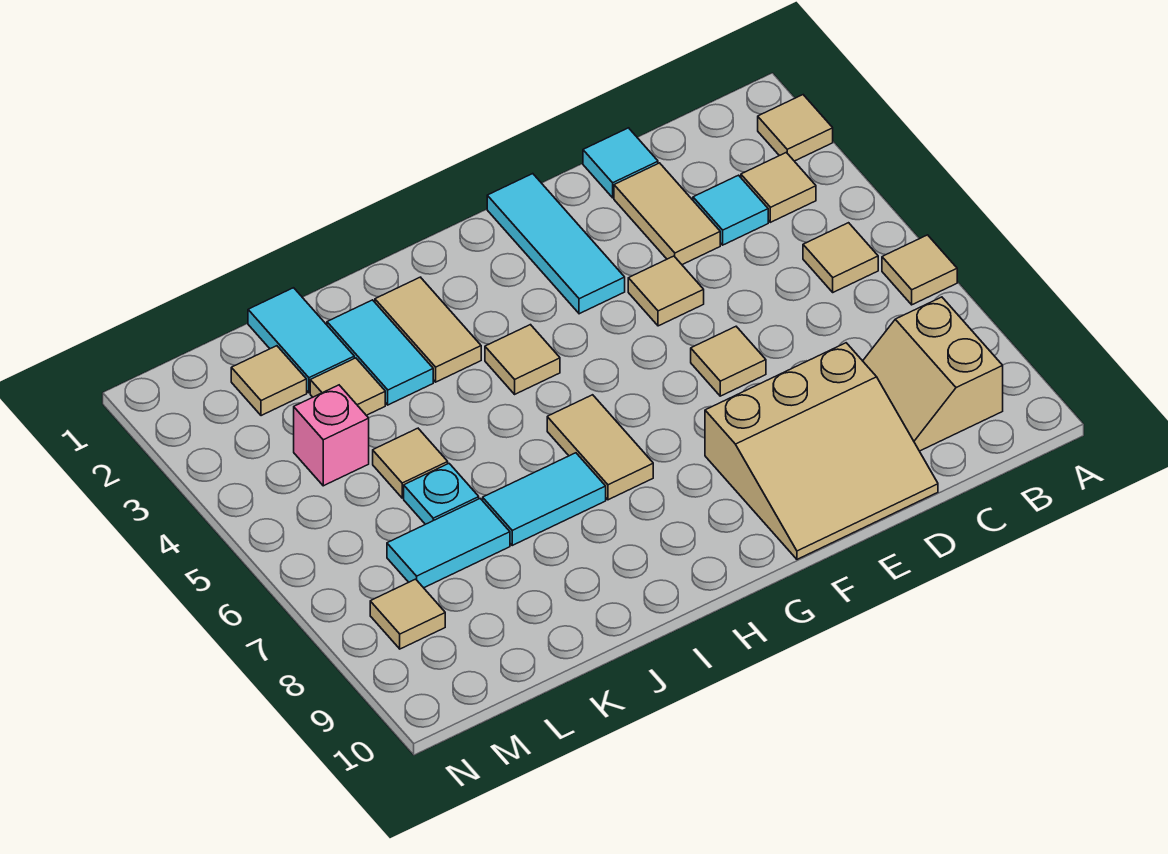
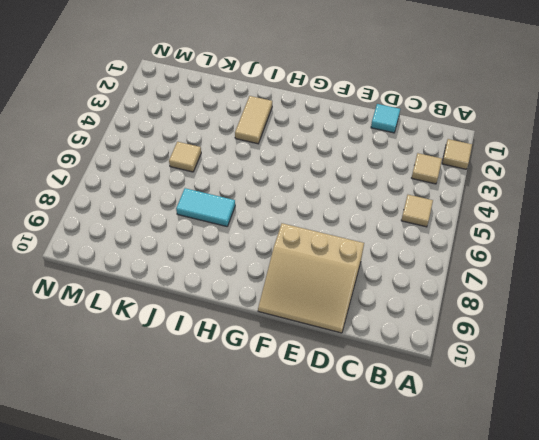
none -> tan 1x1 tile [882,235,957,305]
none -> tan 2x2 slope [863,297,1003,451]
none -> cyan 1x1 tile [693,175,768,245]

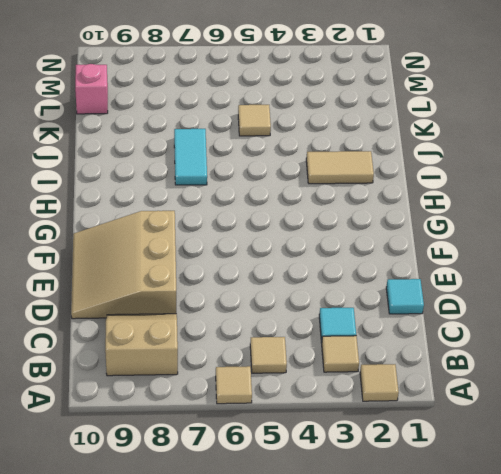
pink 1x1 brick [75,64,108,114] -> pink 1x1 brick moved to [294,385,369,486]
none -> tan 1x2 tile [614,163,720,265]
none -> tan 1x1 tile [628,256,704,326]
none -> tan 1x1 tile [691,327,766,396]

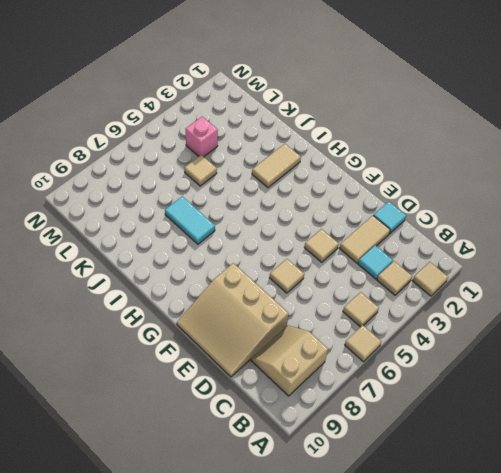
none -> cyan 1x3 tile [487,174,625,314]
none -> tan 1x1 tile [485,325,560,394]
none -> tan 1x2 tile [547,395,653,500]

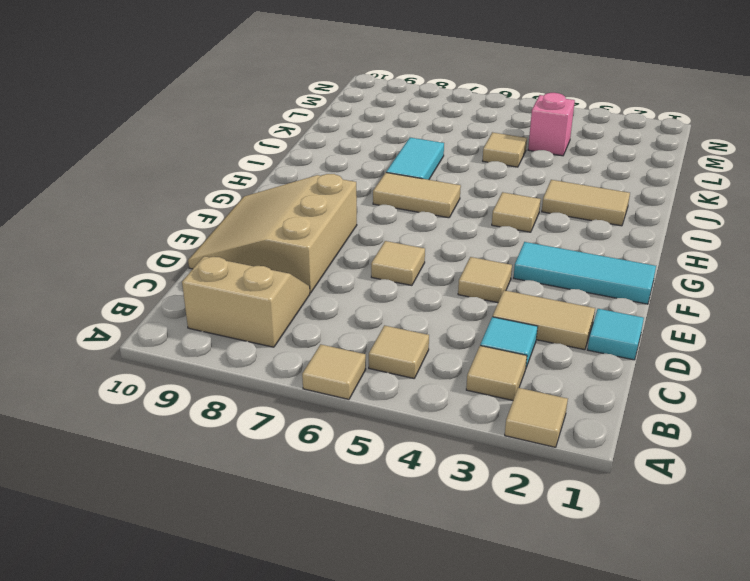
none -> cyan 1x2 tile [327,300,433,405]
none -> cyan 1x2 tile [248,288,354,393]
none -> tan 1x1 tile [310,358,385,415]

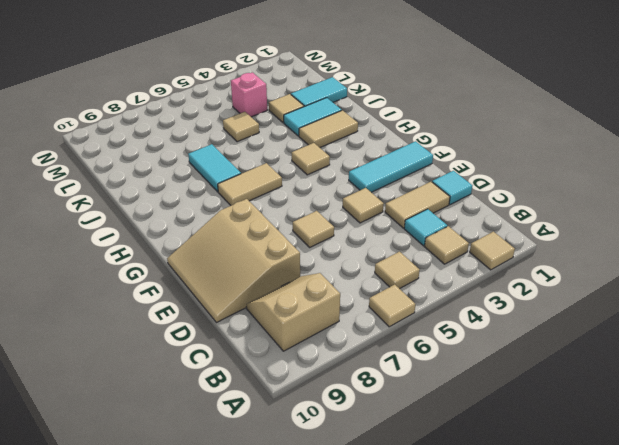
none -> cyan 1x1 plate [404,464,479,524]
none -> cyan 1x2 tile [387,499,510,588]
none -> tan 1x1 tile [231,346,307,416]

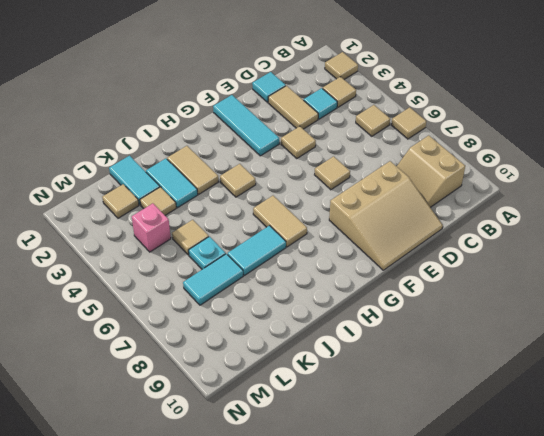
none -> tan 1x1 tile [370,579,445,649]

